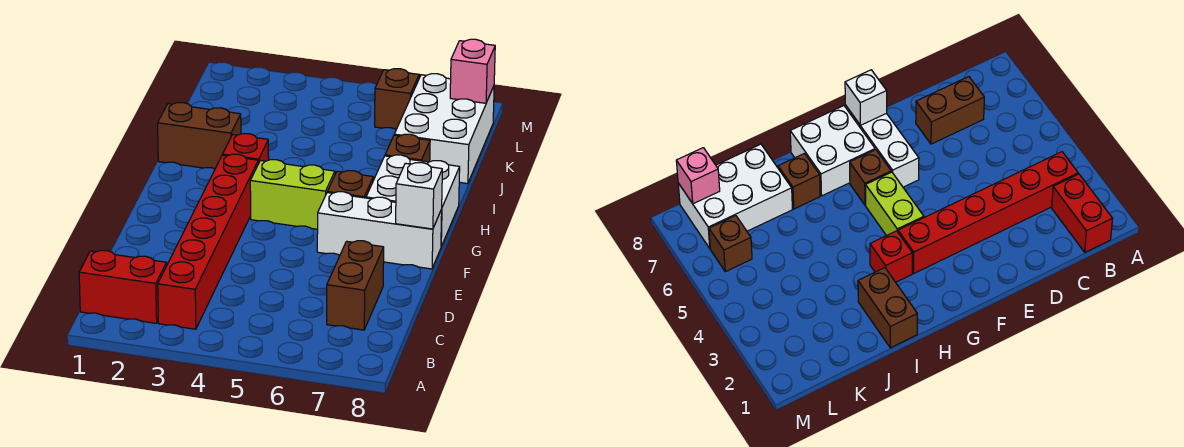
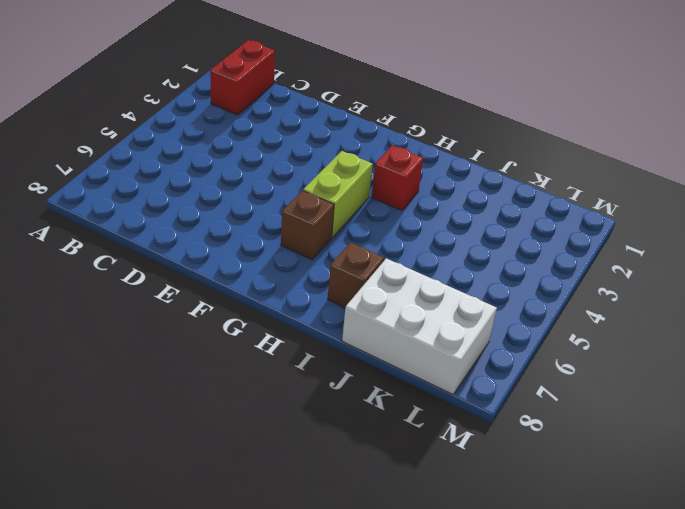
none -> red 1x6 brick [158,154,258,329]
none -> brown 1x2 brick [327,241,384,330]
none -> white 1x3 brick [317,192,442,269]

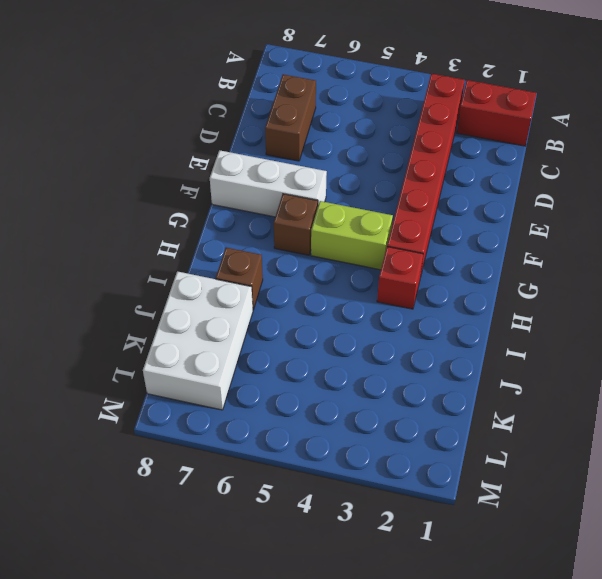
none -> white 2x2 brick [366,155,460,246]
none -> brown 1x2 brick [158,103,241,169]
none -> brown 1x1 brick [375,69,419,129]

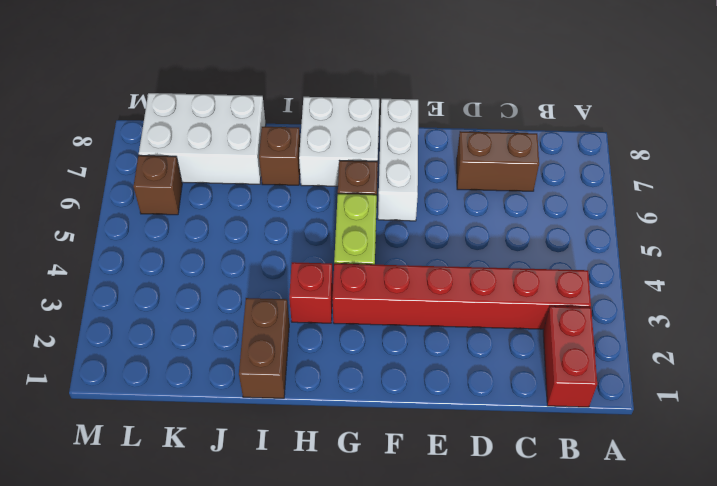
none -> white 1x1 brick [396,163,442,229]
none -> pink 1x1 brick [450,39,495,103]

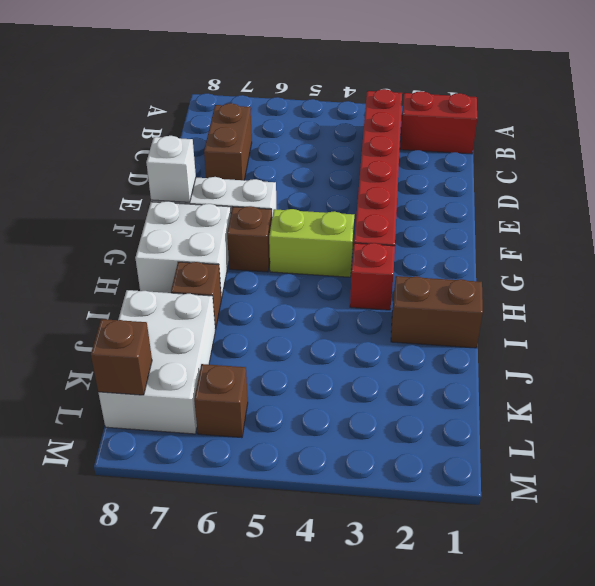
brown 1x1 brick [91,319,152,395] -> pink 1x1 brick [450,39,495,103]

